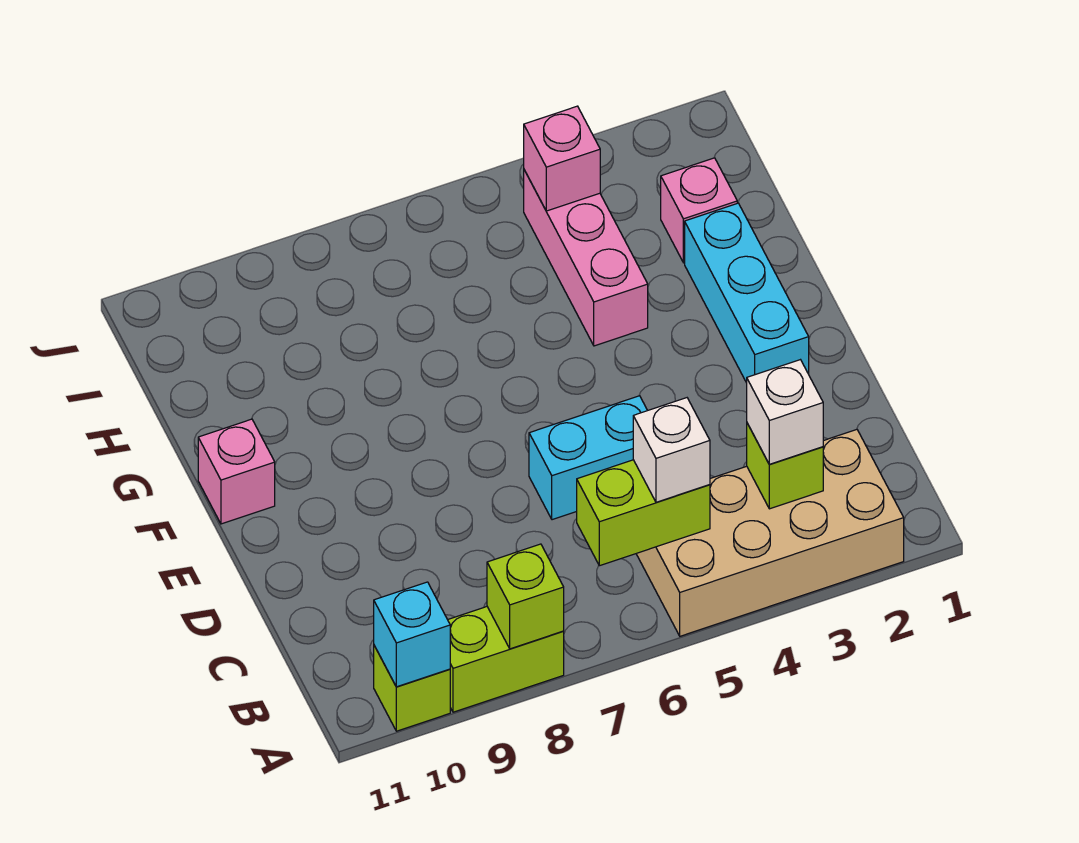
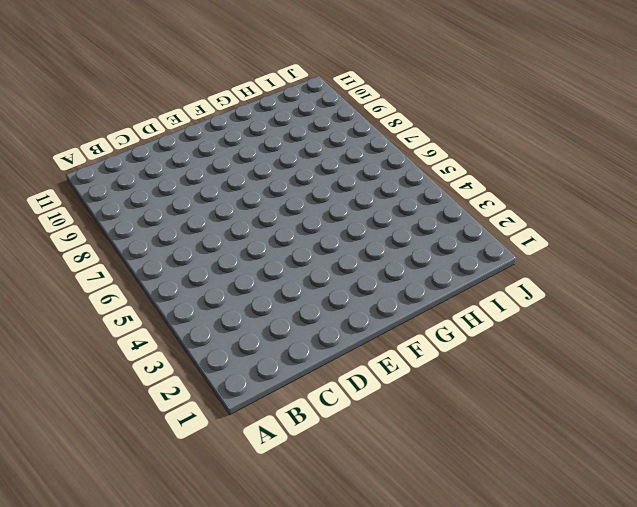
none -> tan 2x4 brick [636,430,904,636]
none -> lime 1x2 brick [448,607,564,712]
none -> lime 1x1 brick [374,646,450,731]

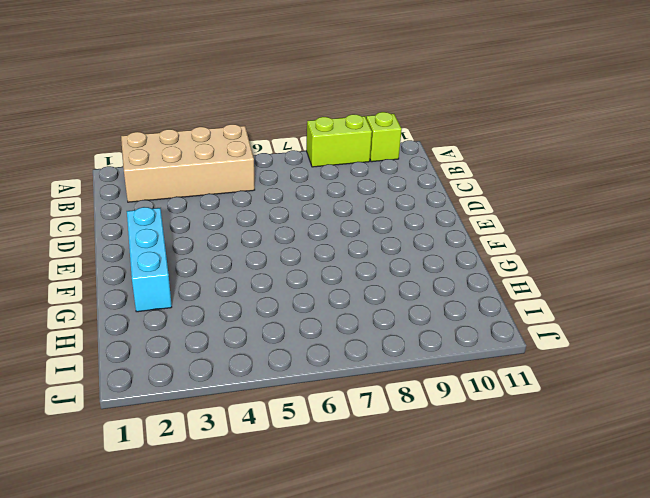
none -> cyan 1x2 brick [529,396,648,520]
none -> pink 1x1 brick [198,419,275,524]
none -> pink 1x3 brick [524,170,648,346]

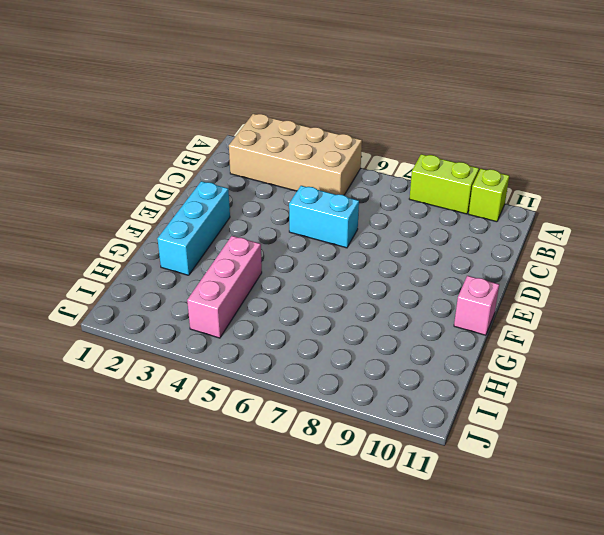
none -> pink 1x1 brick [661,158,737,263]
none -> lime 1x1 brick [487,544,564,649]
none -> cyan 1x1 brick [374,582,450,687]

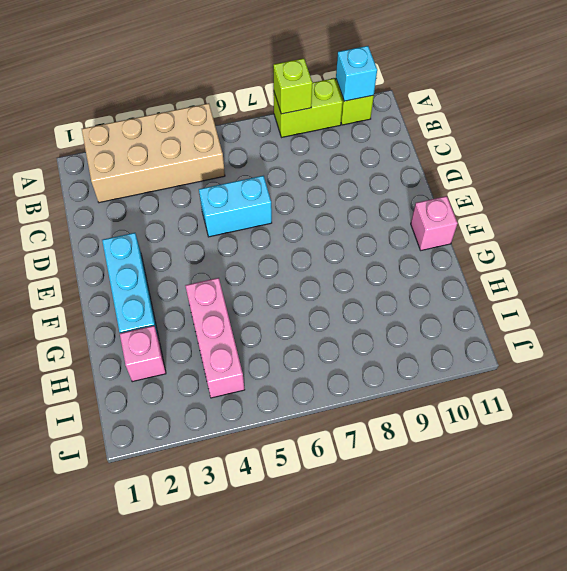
none -> lime 1x1 brick [747,423,823,509]
none -> lime 1x2 brick [577,460,710,566]
none -> pink 1x1 brick [524,106,600,211]

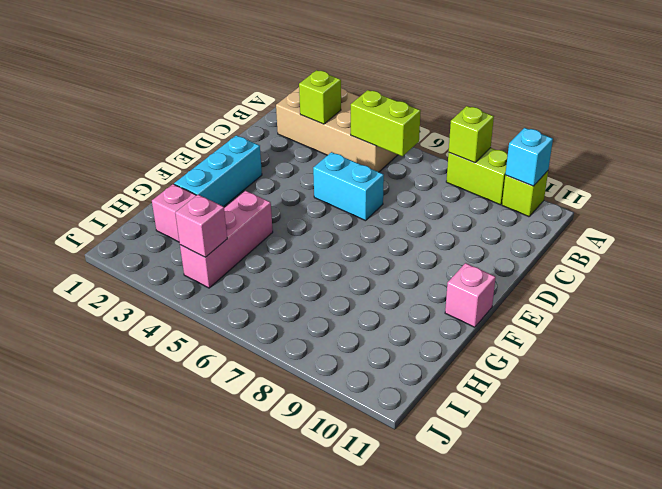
none -> white 1x1 brick [747,360,823,464]
none -> white 1x1 brick [633,398,710,502]

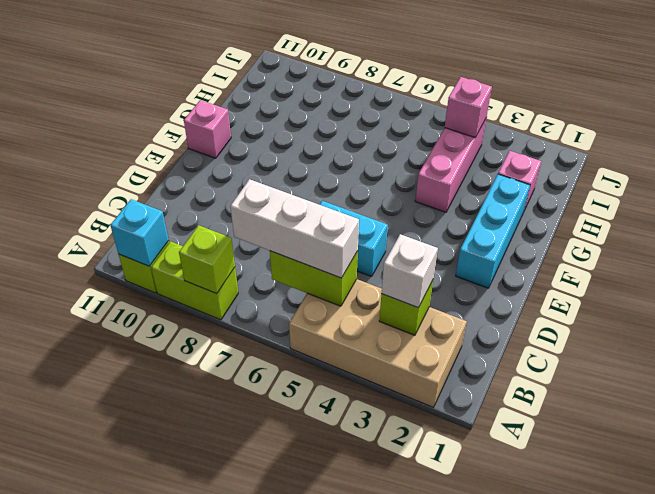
white 1x3 brick [230,179,359,278] -> white 1x1 brick [633,398,710,502]

